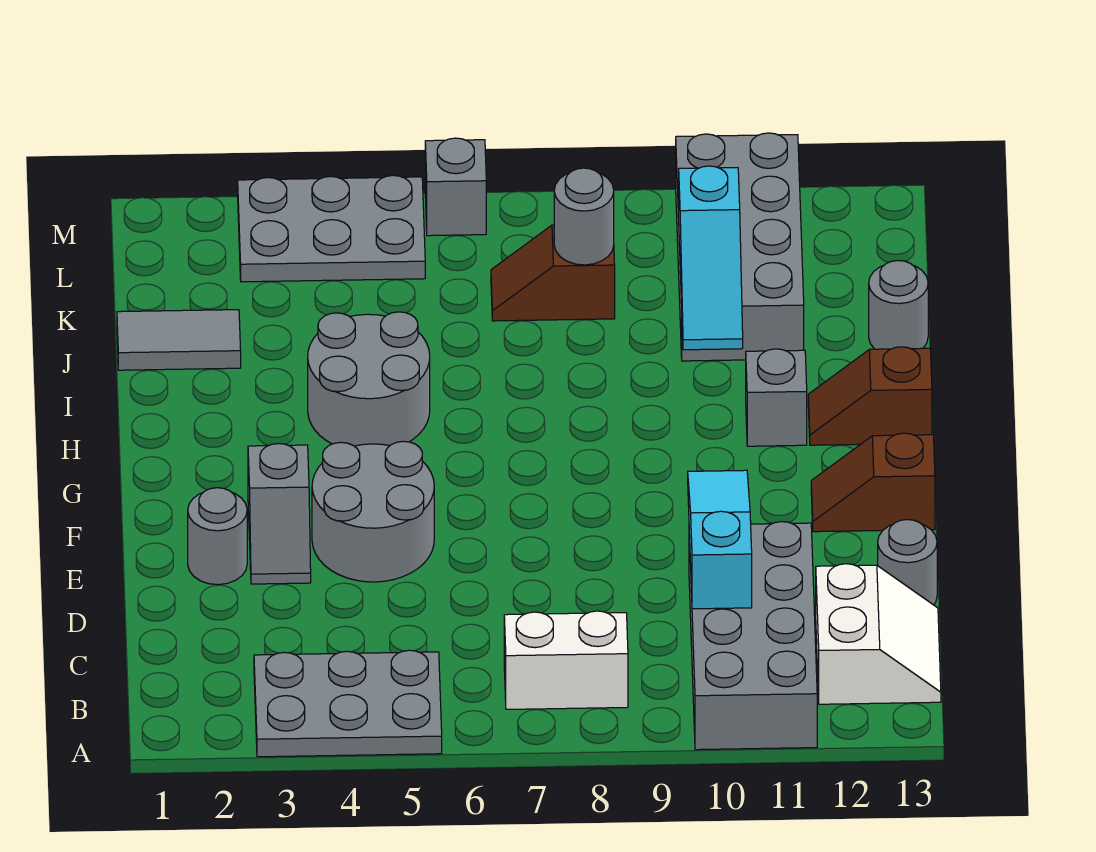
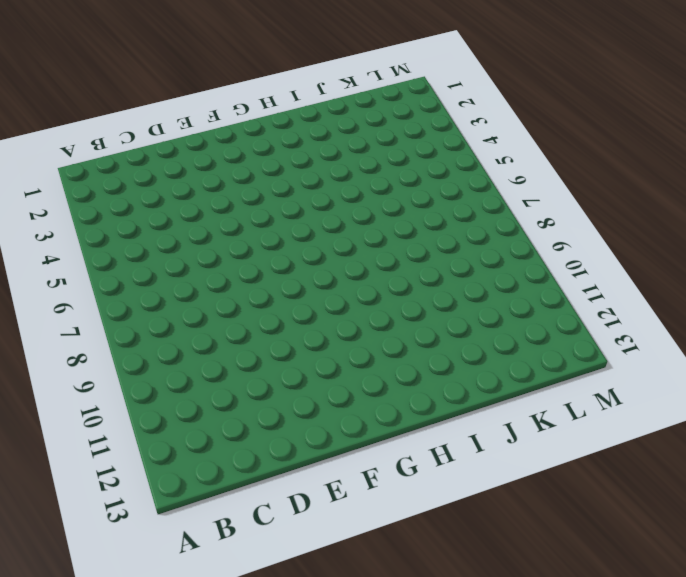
none -> grey 2x3 plate [254,650,442,757]
none -> grey 2x4 brick [689,522,817,750]
none -> white 1x2 brick [504,611,628,709]

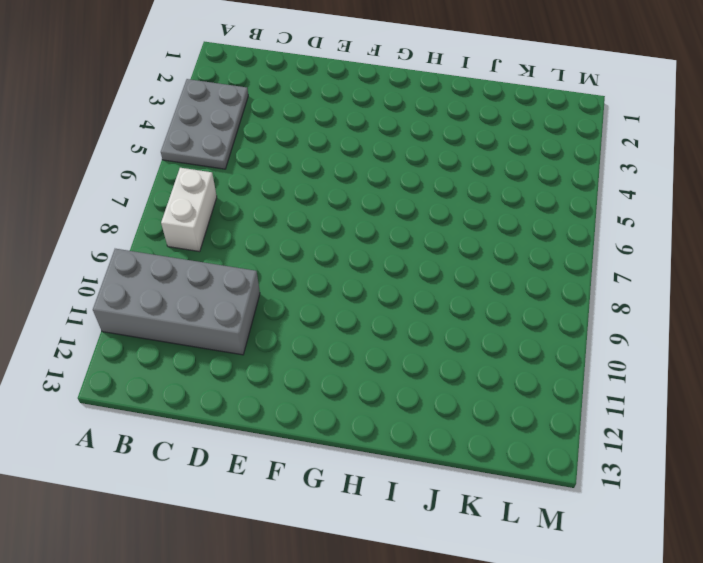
none -> white 2x2 slope [816,564,941,704]
none -> grey 1x1 round brick [878,520,937,605]
none -> grey 1x1 round brick [188,488,247,585]

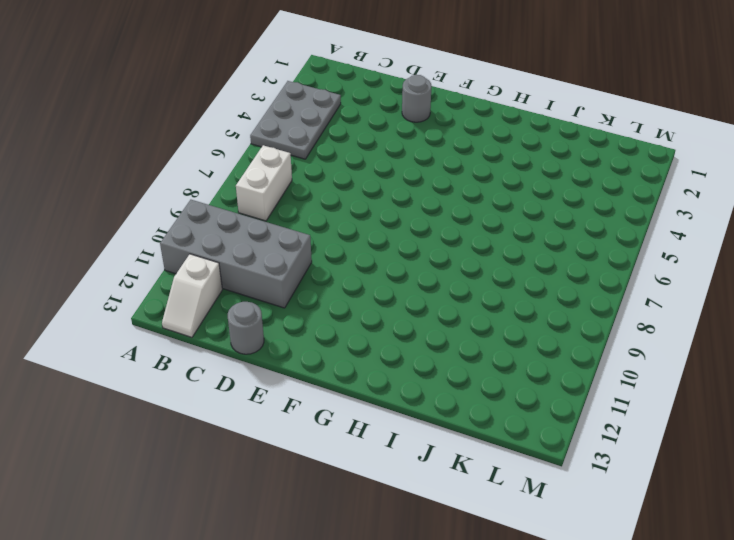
white 1x2 slope [162,254,222,337] -> white 2x2 slope [816,564,941,704]
none -> grey 1x2 slope [248,444,311,584]
none -> grey 2x2 round brick [312,441,434,582]
none -> brown 1x2 slope [811,433,935,532]

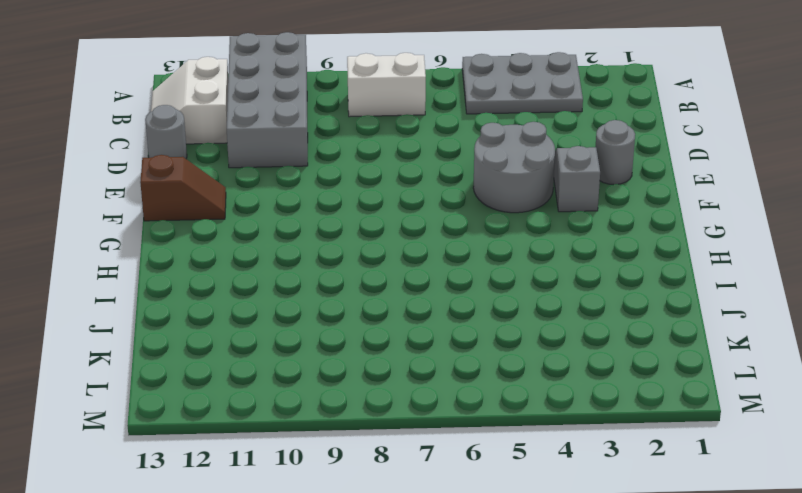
none -> grey 2x2 round brick [308,312,430,446]
none -> grey 1x1 brick [746,349,807,446]
none -> brown 1x2 slope [808,347,932,445]

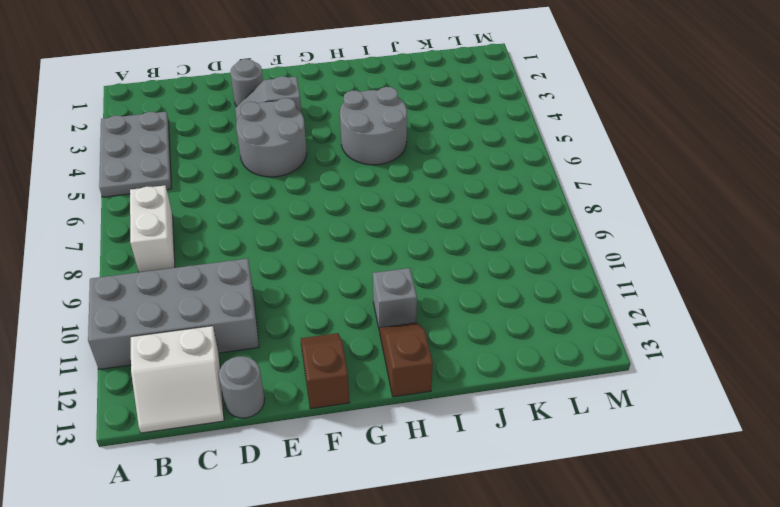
none -> grey 1x2 tile [117,310,241,370]
none -> grey 2x4 brick [676,133,804,361]
none -> grey 1x1 round brick [869,261,928,349]

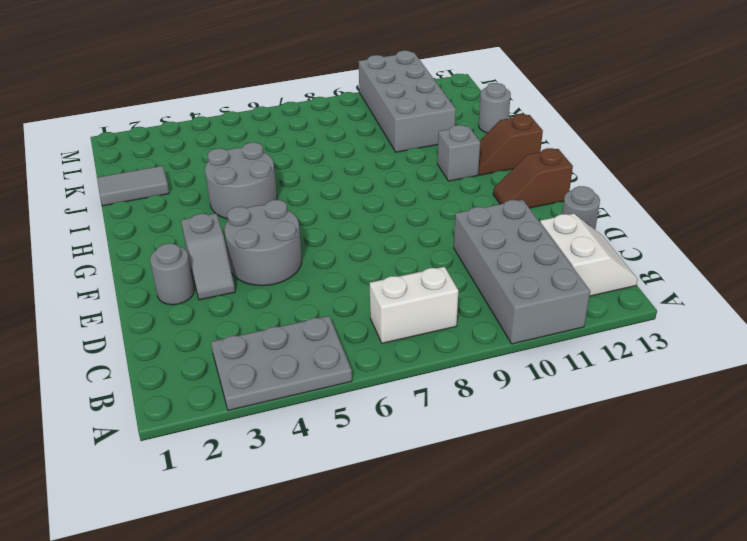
none -> brown 1x2 slope [491,225,615,321]
none -> grey 2x3 plate [238,175,425,282]
none -> grey 1x1 brick [425,138,486,236]

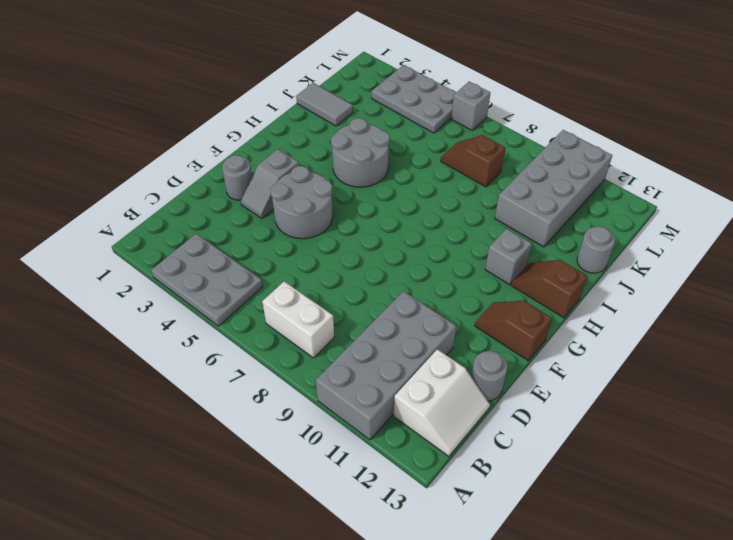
none -> cyan 1x3 slope [688,470,752,609]
none -> cyan 1x3 slope [679,166,743,350]
none -> grey 1x1 round brick [554,168,614,265]

